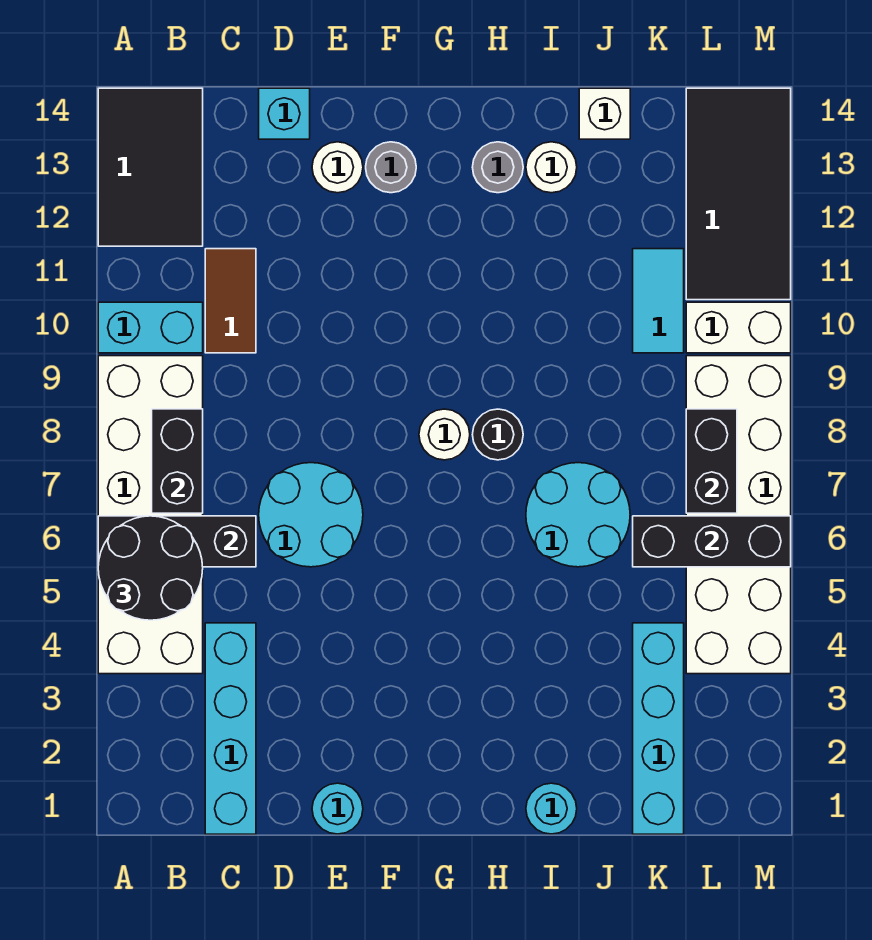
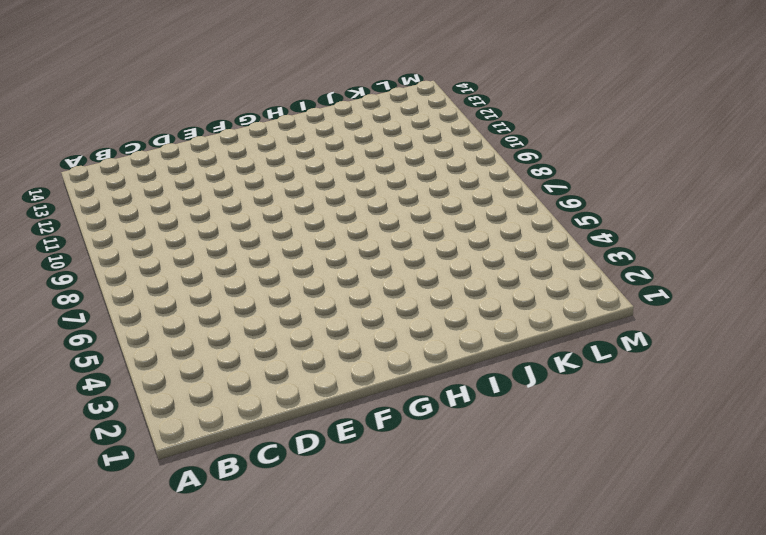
none -> white 2x6 brick [98,356,203,674]
none -> cyan 1x2 brick [98,302,203,353]
none -> black 2x3 tile [98,88,203,246]

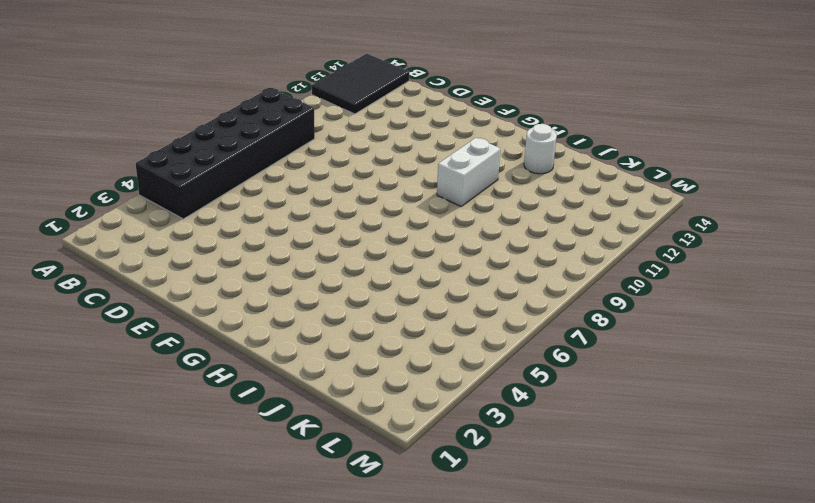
black 2x6 brick [136,88,315,219] -> white 2x6 brick [98,356,203,674]
white 1x2 brick [437,138,500,206] -> white 1x2 brick turned to [686,302,791,353]
none -> cyan 1x2 brick [98,302,203,353]
none -> cyan 1x4 brick [205,623,256,834]
none -> brown 1x2 tile [205,249,256,353]

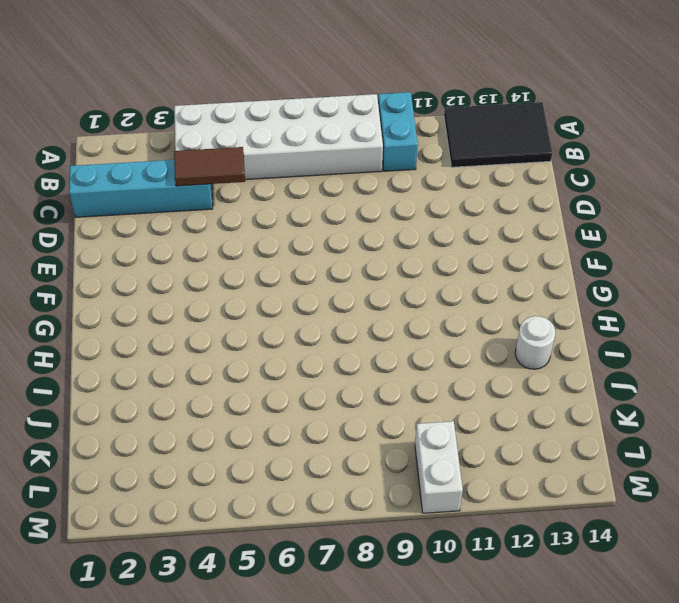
brown 1x2 tile [174,147,245,186] -> brown 1x2 tile moved to [205,249,256,353]
none -> cyan 2x2 round brick [259,463,363,567]
none -> cyan 1x1 brick [259,88,310,139]
none -> cyan 1x1 round brick [312,783,363,834]

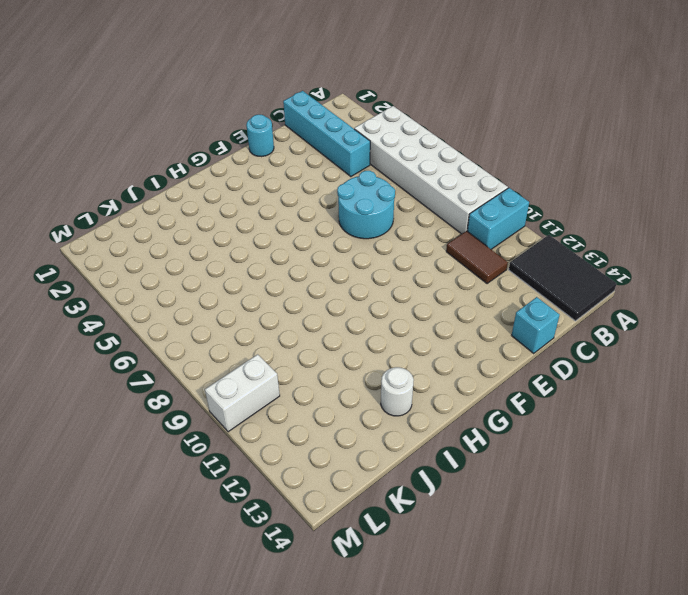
none -> white 1x1 round brick [312,142,363,193]
none -> grey 1x1 round brick [366,142,416,193]
none -> white 1x1 round brick [419,409,470,460]

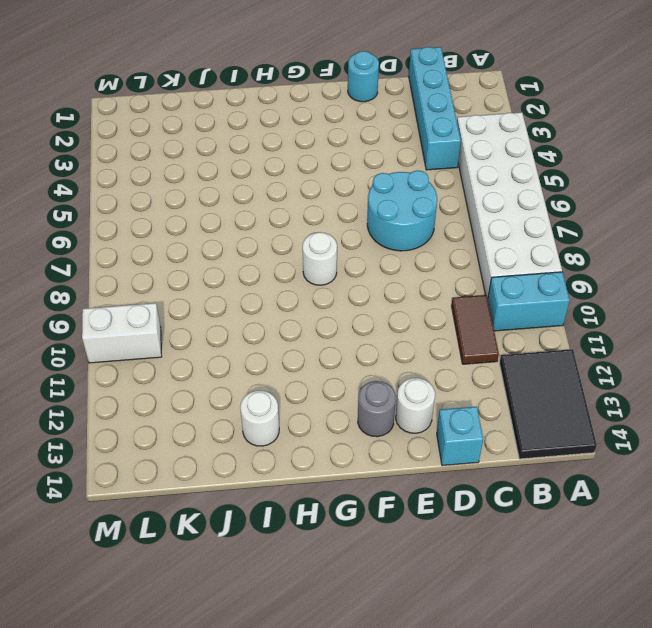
none -> black 1x1 round brick [472,409,523,460]
none -> grey 1x1 round brick [472,142,523,193]
none -> cyan 1x1 round brick [526,783,577,834]

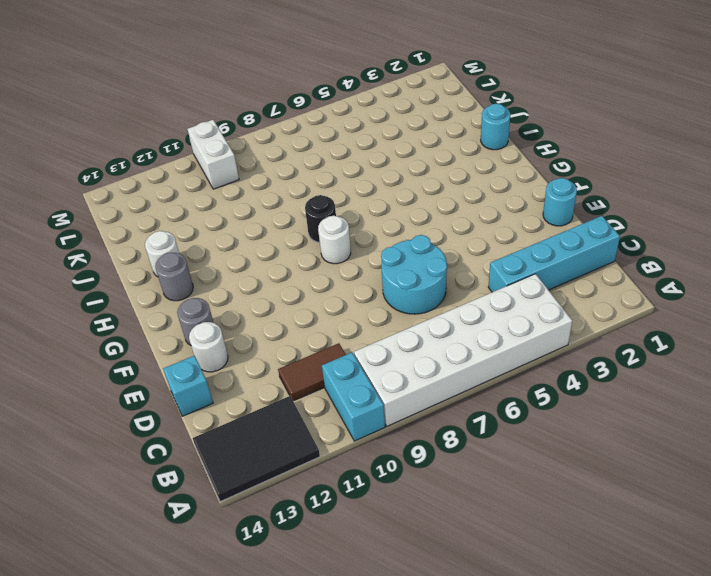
none -> cyan 2x2 round brick [526,463,630,567]
none -> white 1x1 brick [579,88,630,139]
none -> cyan 1x4 brick [633,623,684,834]

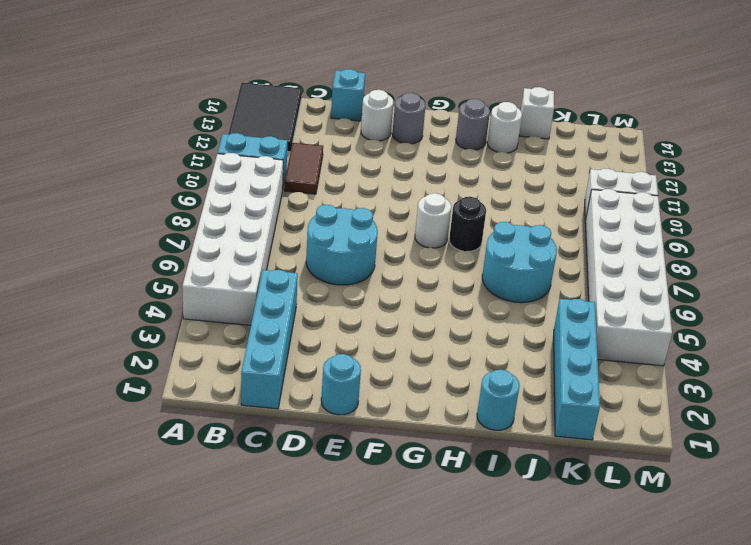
none -> cyan 1x2 tile [633,249,684,353]
none -> black 2x4 tile [686,88,791,300]
none -> black 1x3 brick [98,516,256,567]

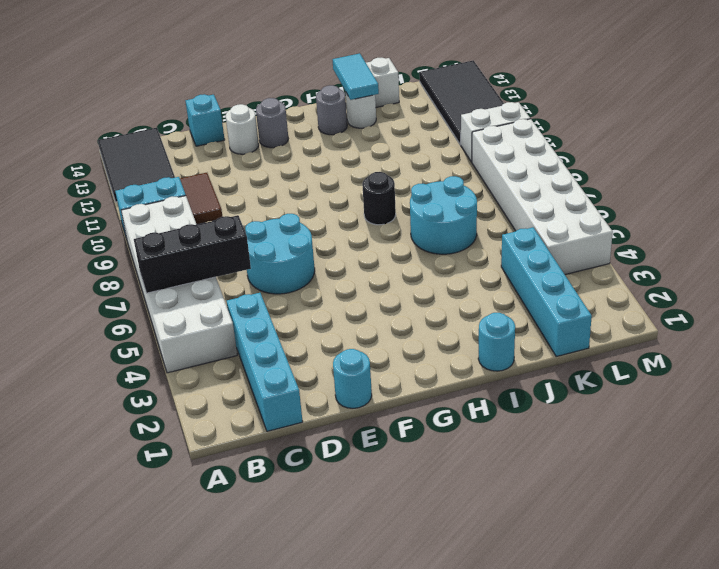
cyan 1x2 tile [333,53,379,100] -> cyan 1x2 tile moved to [633,249,684,353]
none -> white 1x1 round brick [419,409,470,460]
none -> black 1x2 brick [152,409,203,513]
none -> black 1x3 brick [633,516,791,567]

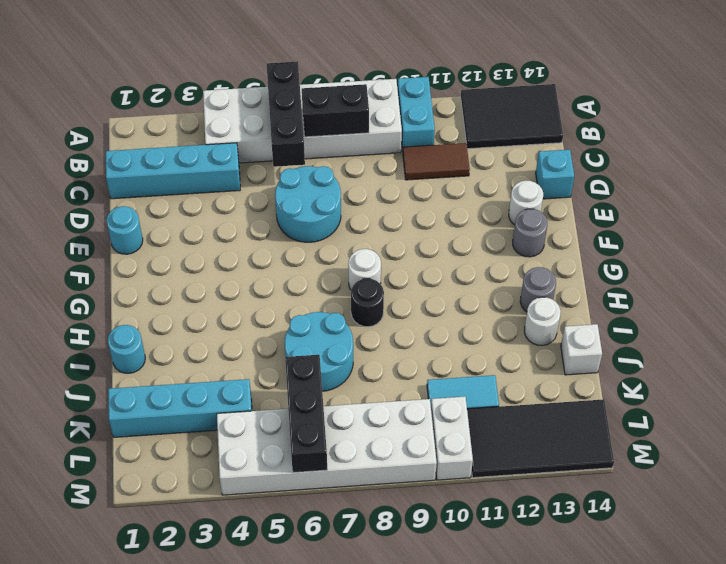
none -> black 1x2 brick [686,409,737,513]
none -> black 2x2 round brick [98,516,203,620]

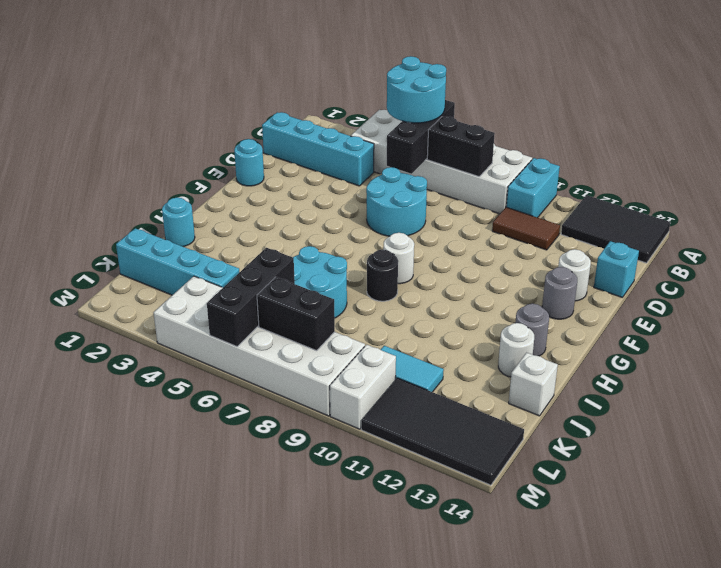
cyan 2x2 round brick [387,56,446,123] -> black 2x2 round brick [98,516,203,620]

